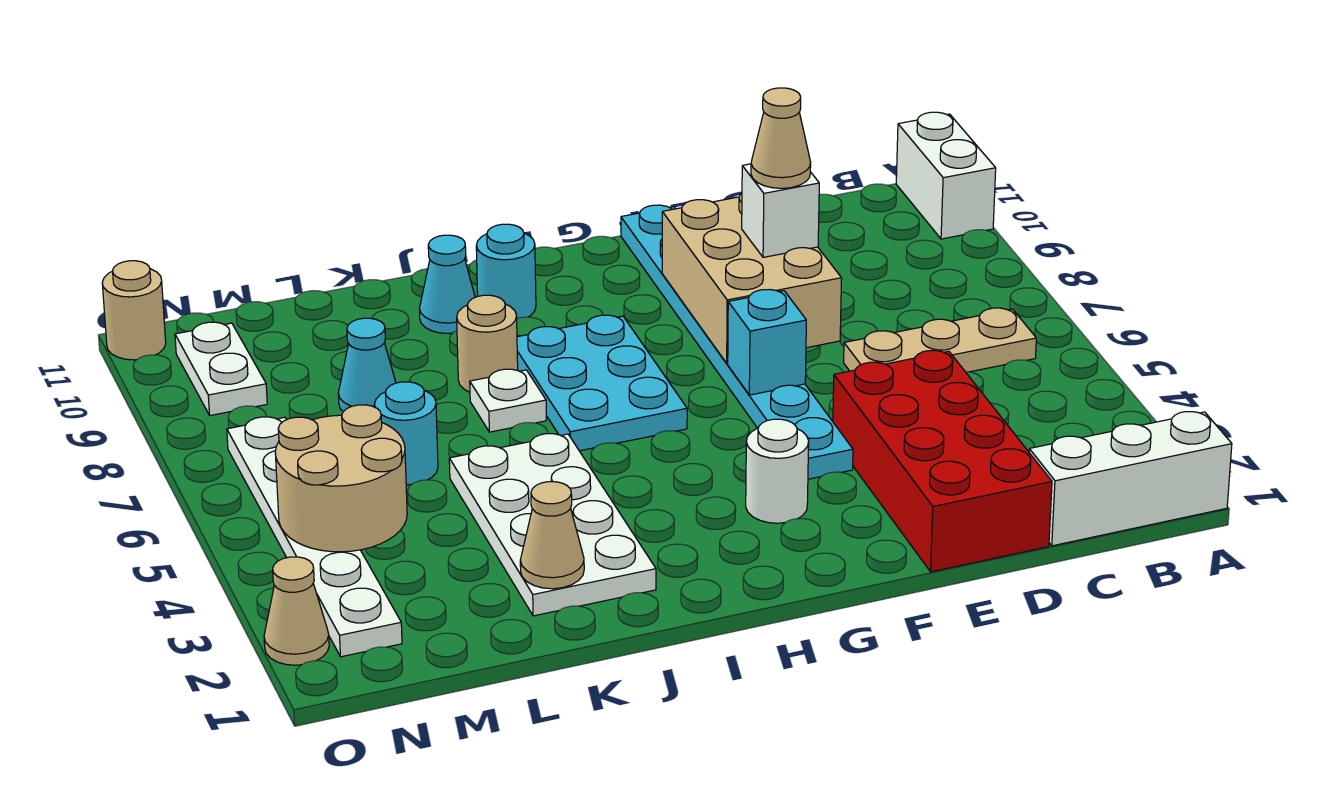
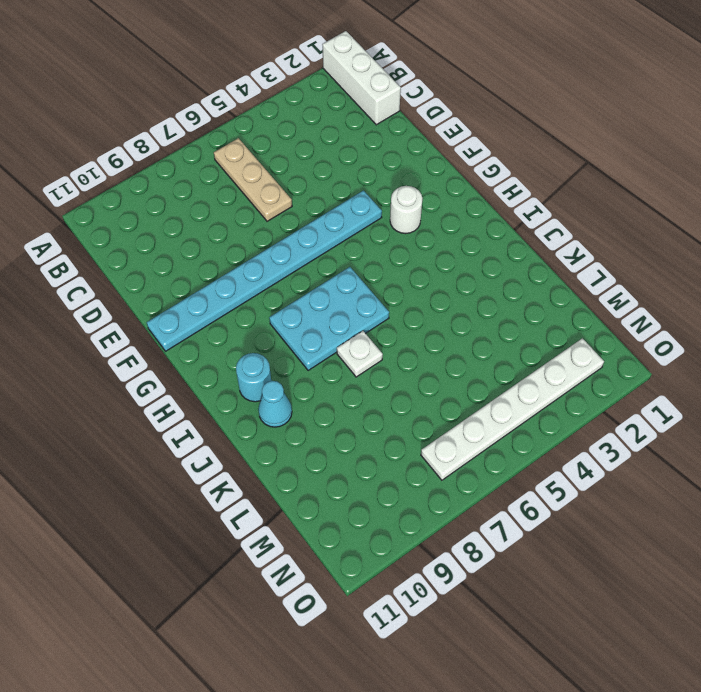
none -> white 1x2 brick [896,112,996,239]
none -> red 2x4 brick [833,350,1052,572]
none -> white 2x4 plate [449,433,656,616]

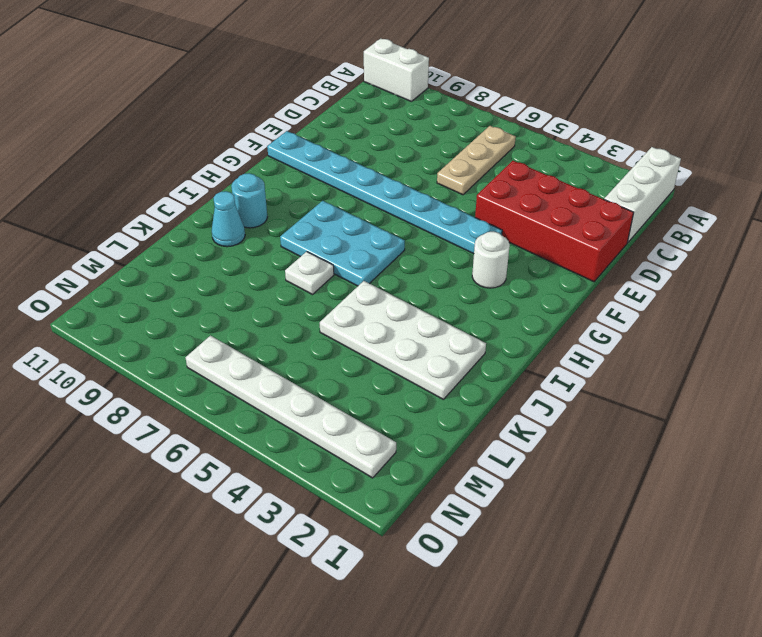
none -> tan 1x1 round brick [457,295,518,392]
none -> cyan 1x1 round brick [374,382,438,485]
none -> cyan 1x1 cone [338,318,396,412]

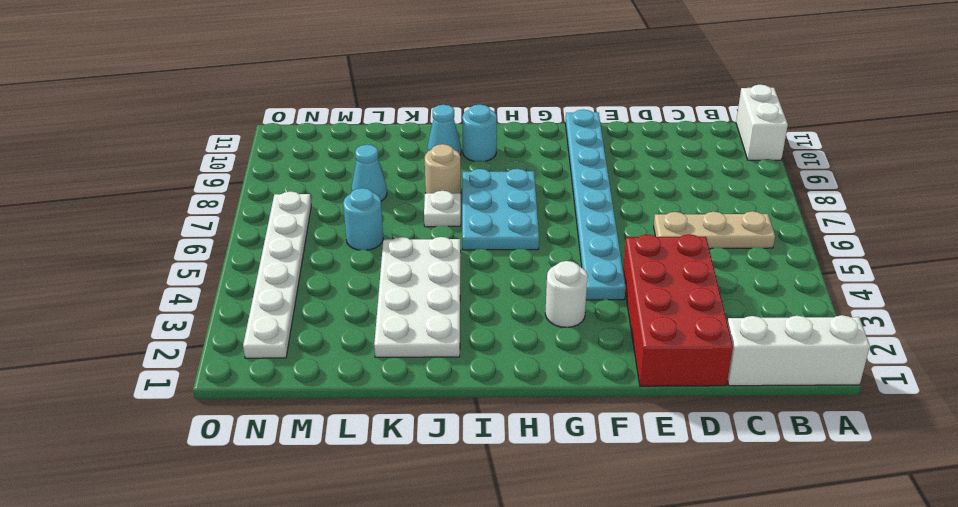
none -> white 1x2 plate [175,322,267,416]
none -> tan 1x1 cone [264,557,329,665]
none -> tan 1x1 round brick [102,261,166,360]

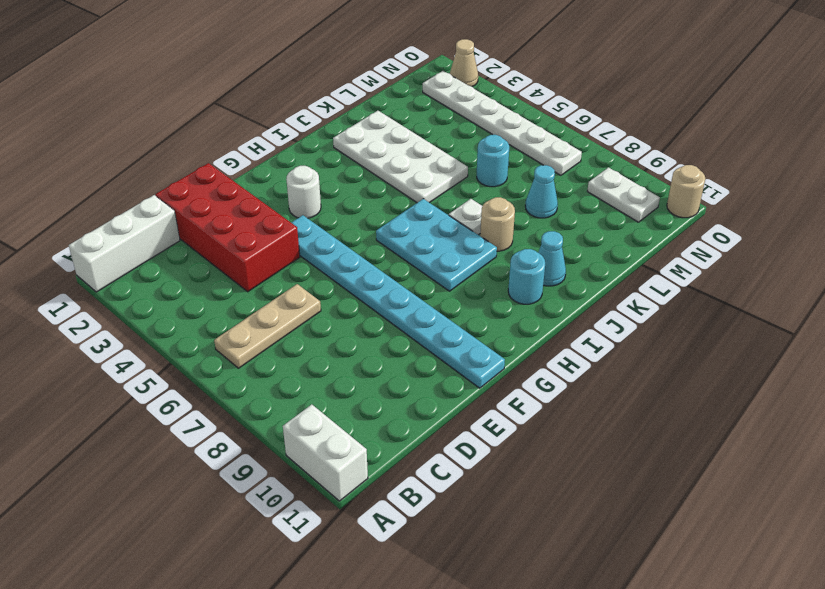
none -> tan 2x3 brick [662,194,842,363]
none -> cyan 1x1 brick [728,290,806,395]
none -> tan 1x1 cone [520,482,584,589]

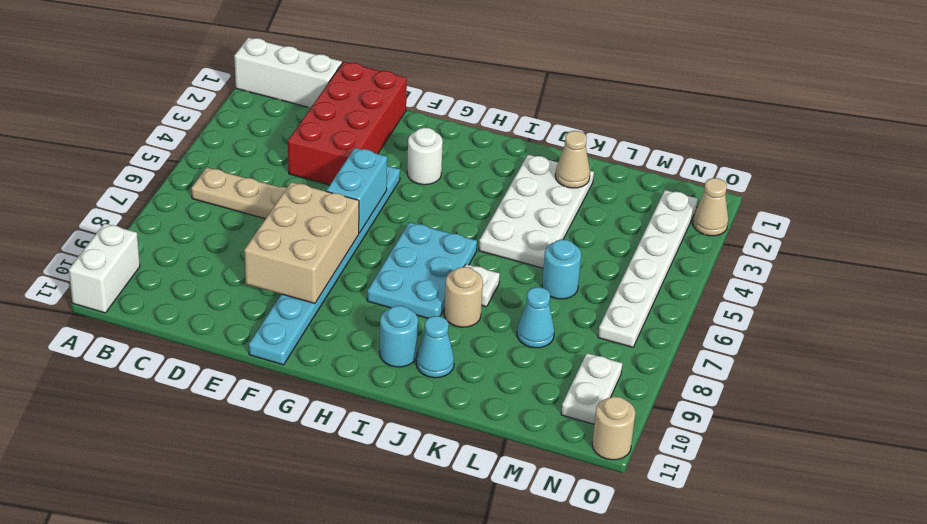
cyan 1x2 brick [326,148,387,233] -> cyan 1x1 brick [728,290,806,395]
none -> tan 2x2 round brick [275,405,407,552]
none -> white 1x1 brick [742,164,819,257]
none -> tan 1x1 cone [751,88,811,188]

